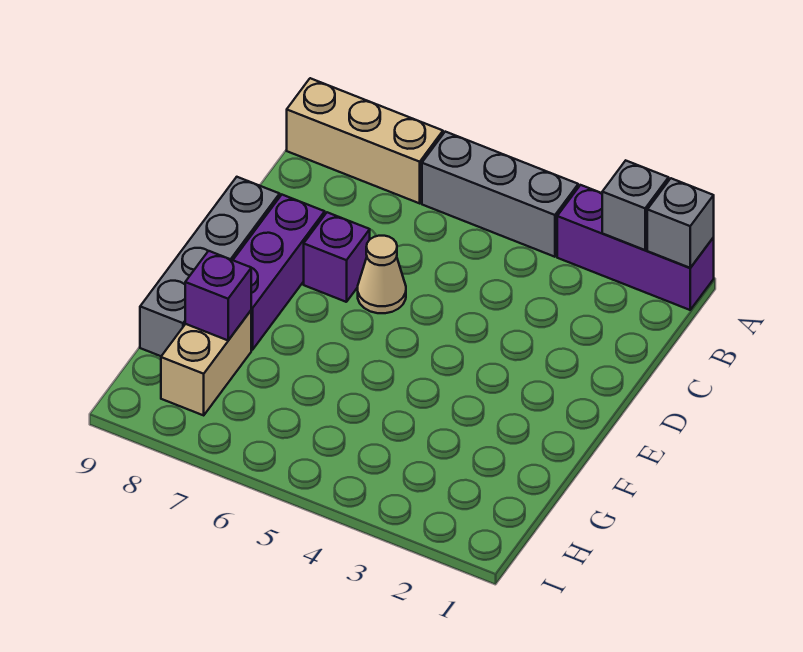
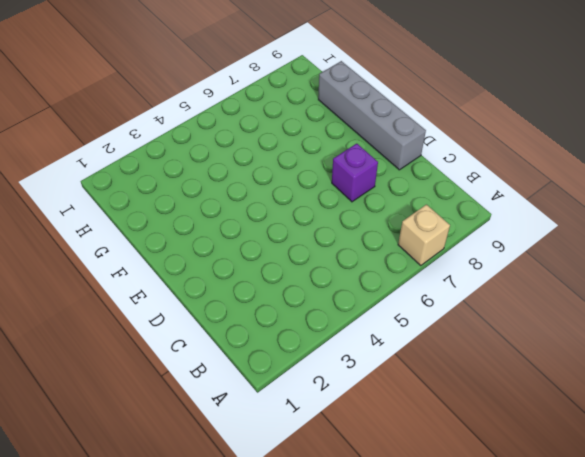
tan 1x1 brick [398,205,450,266] -> tan 1x3 brick [287,78,443,203]
none -> purple 1x3 brick [557,185,714,310]
none -> grey 1x3 brick [422,132,578,257]

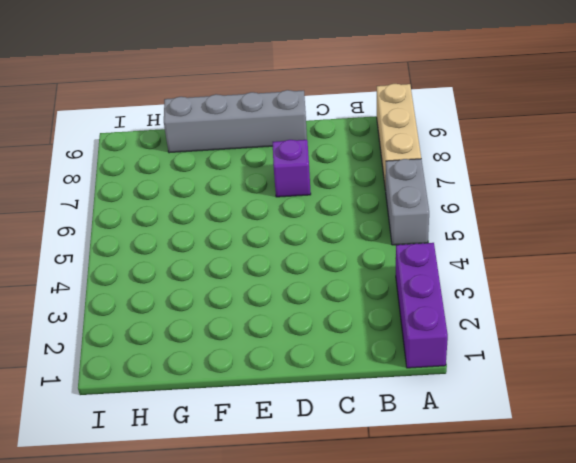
grey 1x2 brick [386,159,429,245] -> grey 1x3 brick [422,132,578,257]
none -> tan 1x1 cone [358,236,406,313]
none -> purple 1x3 brick [233,195,325,350]

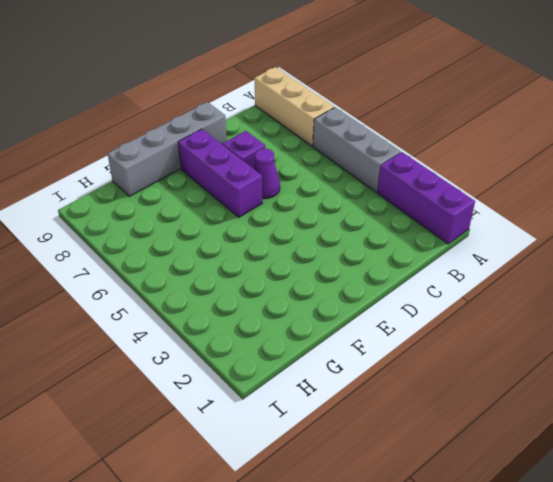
purple 1x1 cone [254,149,280,198] -> tan 1x1 cone [358,236,406,313]
purple 1x3 brick [178,129,262,217] -> purple 1x3 brick turned to [233,195,325,350]
none -> tan 1x2 brick [161,311,251,415]
none -> grey 1x1 brick [647,178,714,268]

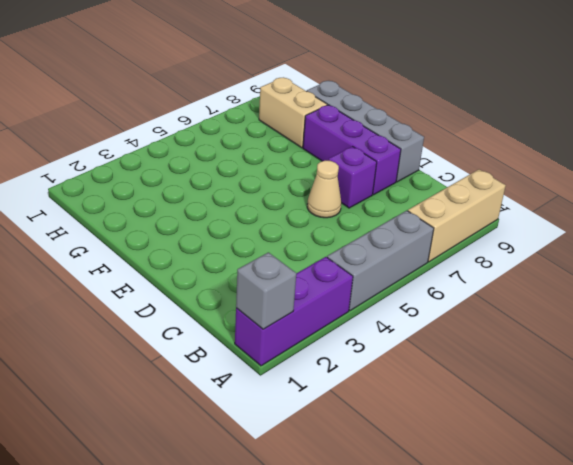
none -> grey 1x1 brick [602,161,669,250]
none -> purple 1x1 brick [185,251,251,340]

